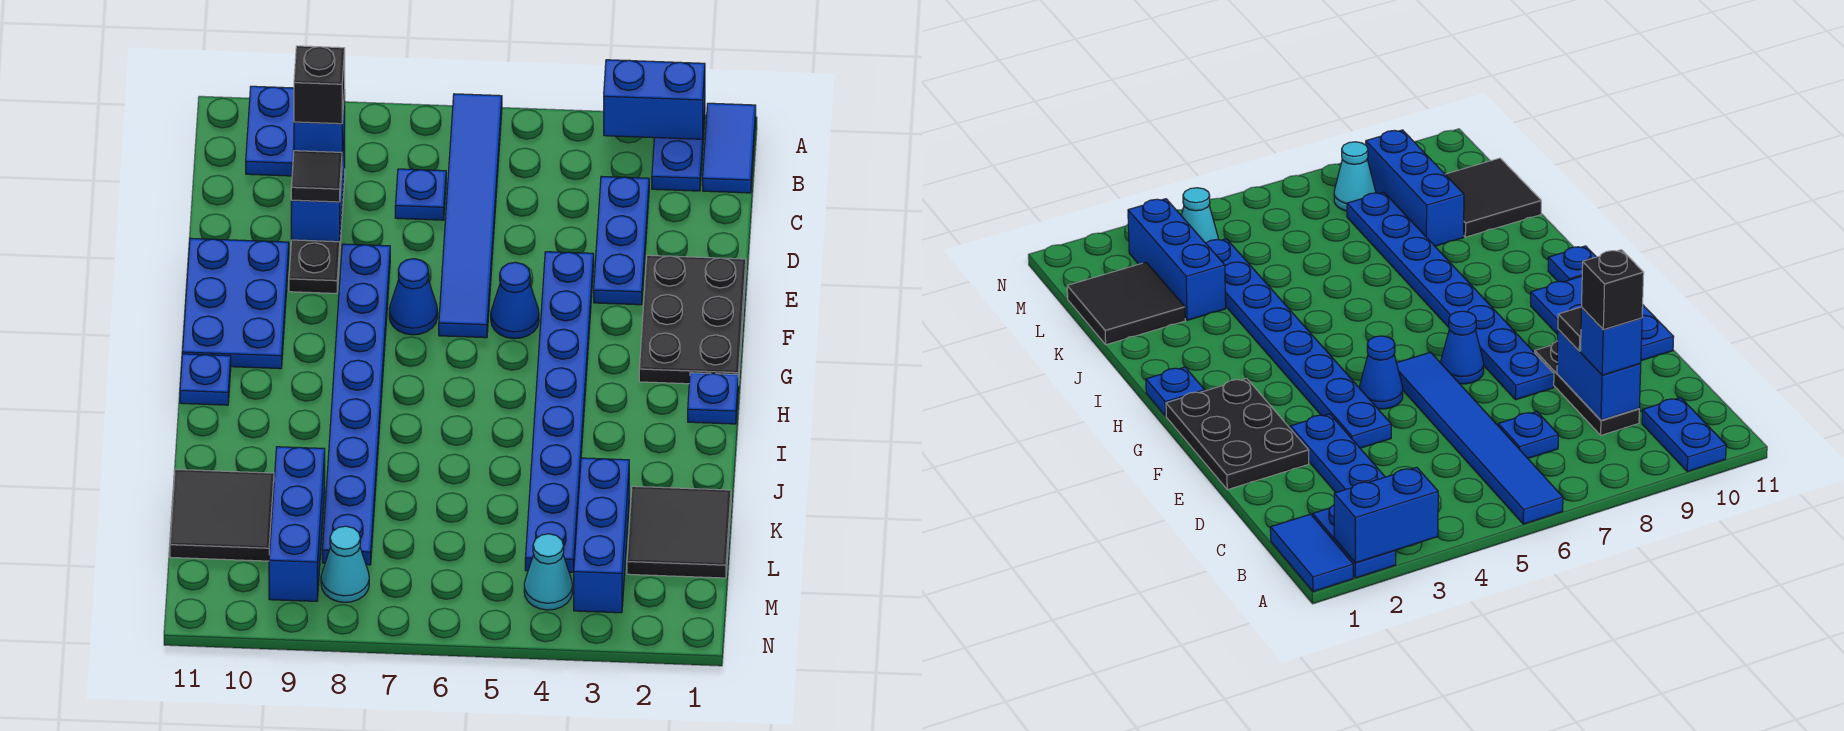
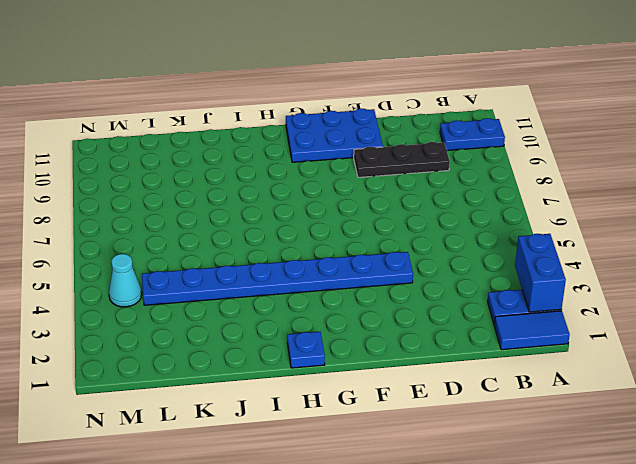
none -> blue 1x6 tile [439,94,502,338]
none -> blue 1x3 plate [594,176,649,305]
none -> blue 1x1 plate [395,169,446,220]

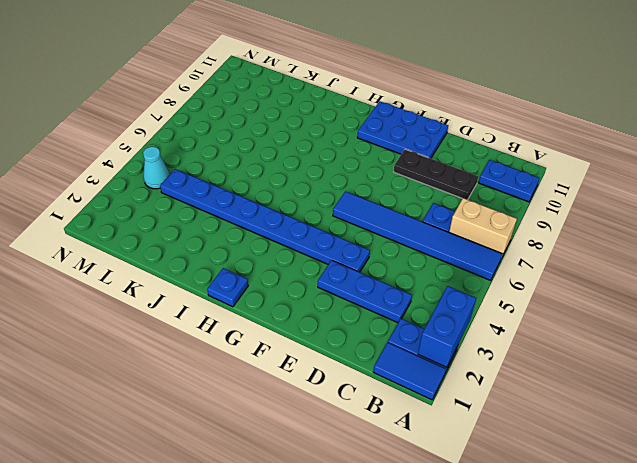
tan 1x2 brick [449,198,517,257] -> none
none -> black 2x3 plate [639,255,746,385]
none -> blue 1x8 plate [322,244,390,565]
none -> blue 1x1 cone [491,262,539,339]

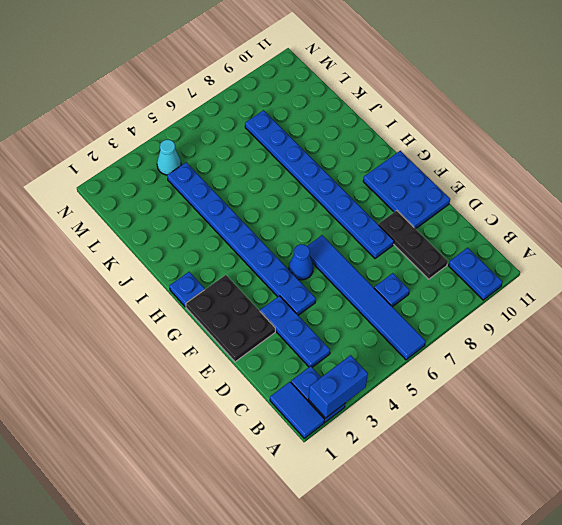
none -> blue 1x1 cone [389,259,438,335]
none -> blue 1x1 plate [180,354,231,405]
none -> black 2x2 tile [627,486,731,578]

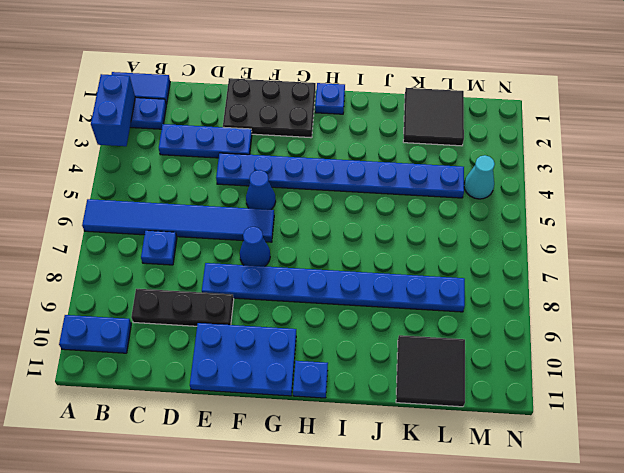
none -> blue 1x3 brick [574,458,629,613]
none -> blue 1x3 brick [269,447,325,601]
none -> cyan 1x1 cone [321,526,369,602]

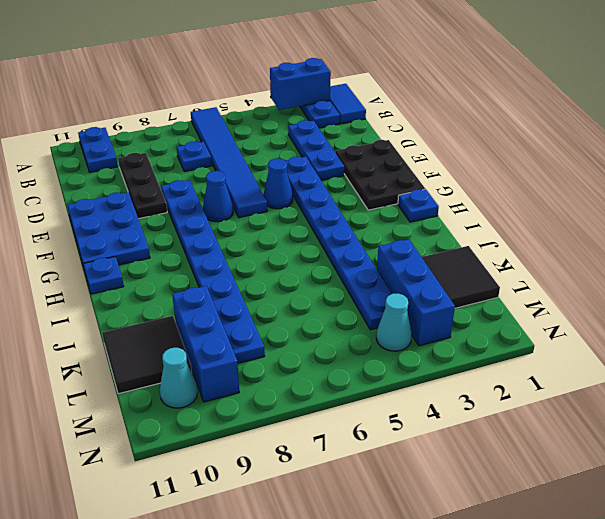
cyan 1x1 cone [160,348,197,408] -> cyan 1x1 cone moved to [321,526,369,602]
none -> blue 1x2 brick [291,130,345,242]
none -> blue 1x1 brick [294,90,345,160]
none -> black 1x1 tile [291,151,342,202]

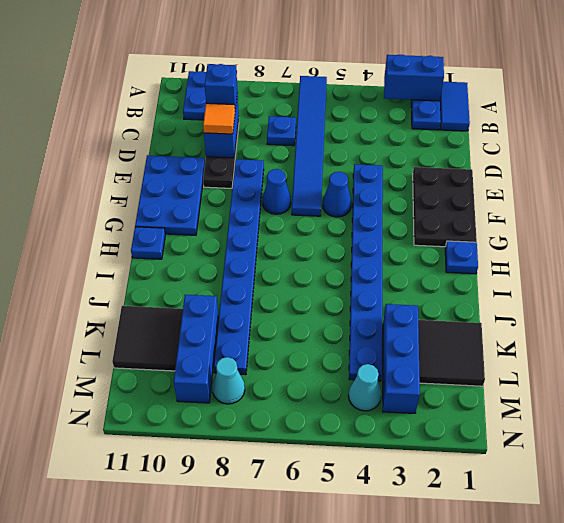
orange 1x1 tile [203,103,235,134] -> black 1x1 tile [291,151,342,202]
none -> blue 1x3 plate [594,176,649,305]
none -> black 1x1 brick [294,46,345,124]

